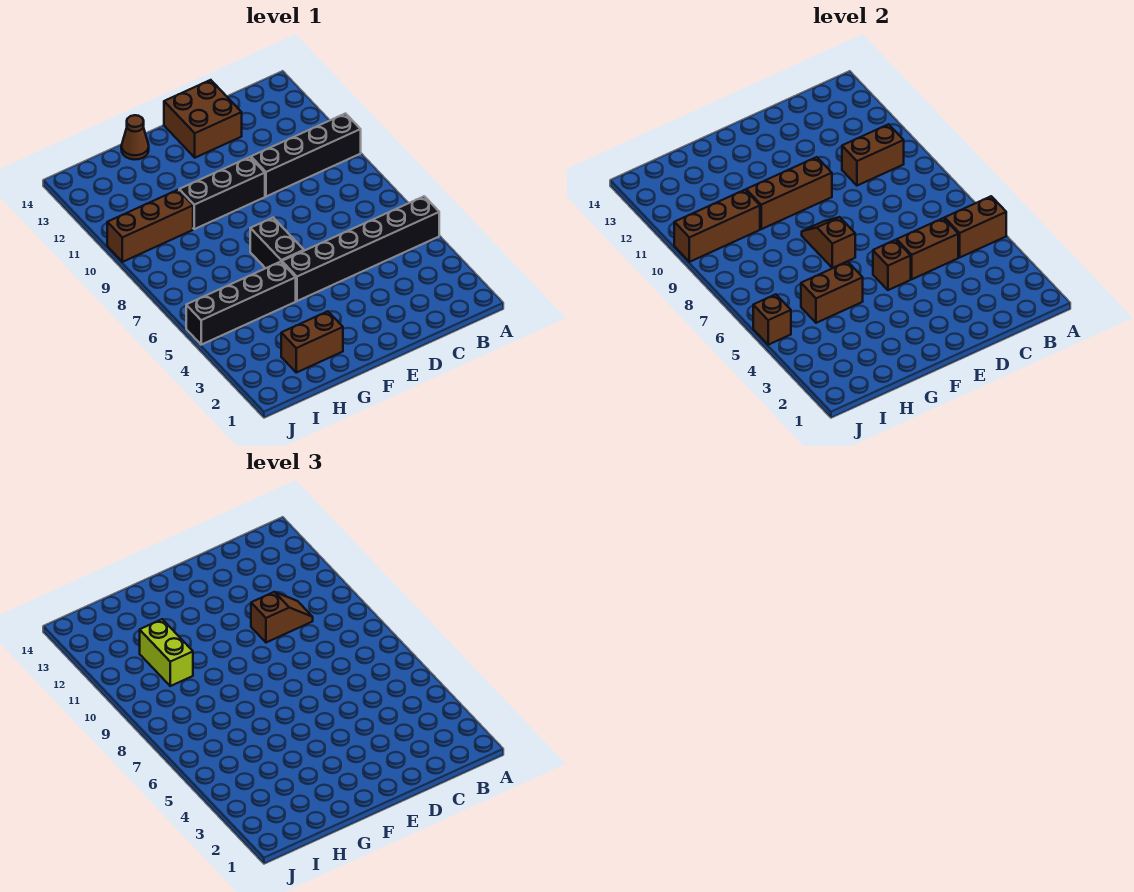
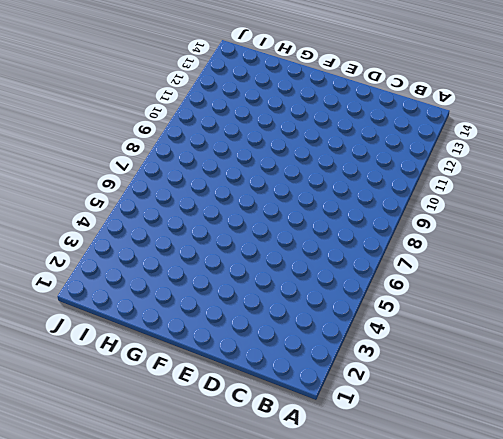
none -> black 1x6 brick [282,196,439,301]
none -> black 1x4 brick [251,114,361,197]
none -> brown 2x2 brick [164,80,242,158]

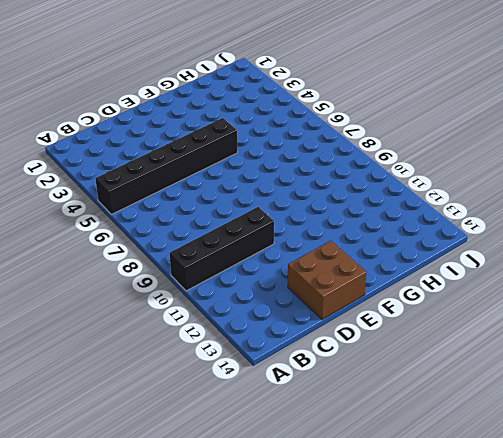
none -> black 1x3 brick [179,157,265,229]
none -> black 1x2 brick [250,218,304,268]
none -> brown 1x2 brick [281,311,343,373]

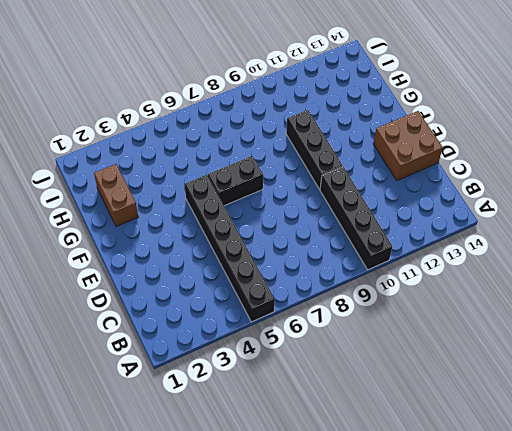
none -> black 1x4 brick [186,262,296,345]
none -> brown 1x1 cone [121,115,149,160]
none -> brown 1x3 brick [107,190,193,262]

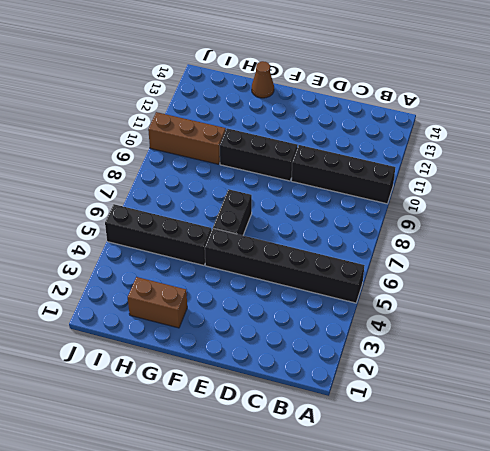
none -> brown 2x2 brick [164,80,242,158]
none -> brown 1x2 brick [945,196,1006,257]
none -> brown 1x2 brick [842,124,904,186]

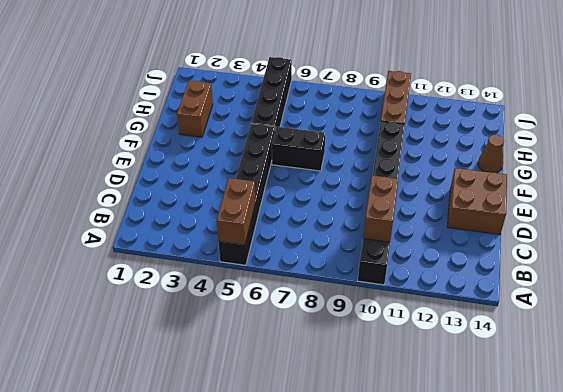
none -> brown 1x2 brick [896,218,958,279]
none -> brown 1x1 brick [873,240,911,290]
none -> brown 1x3 brick [746,157,832,229]

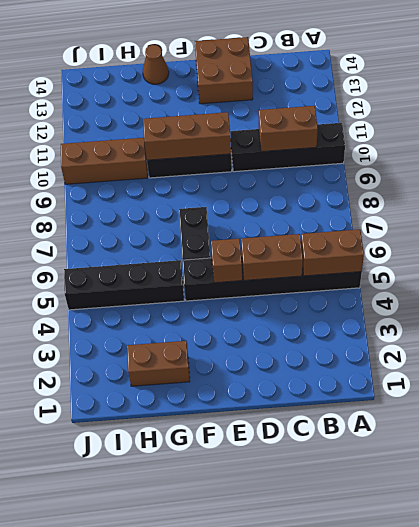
none -> brown 1x2 slope [802,217,855,268]
none -> brown 1x2 brick [801,262,863,323]
none -> brown 1x3 brick [674,190,760,262]

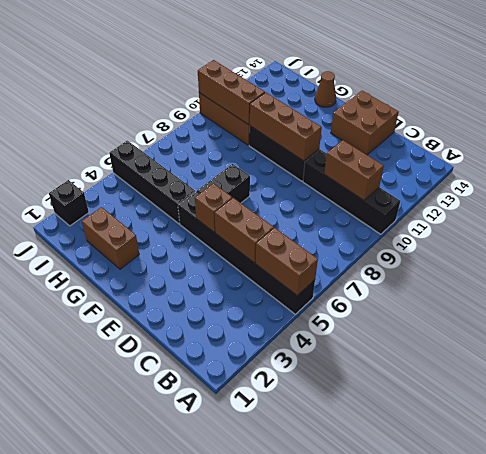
black 1x1 brick [49,180,89,226] -> none
none -> brown 1x2 slope [802,217,855,268]
none -> brown 1x2 brick [801,262,863,323]
none -> brown 1x1 brick [753,294,791,345]

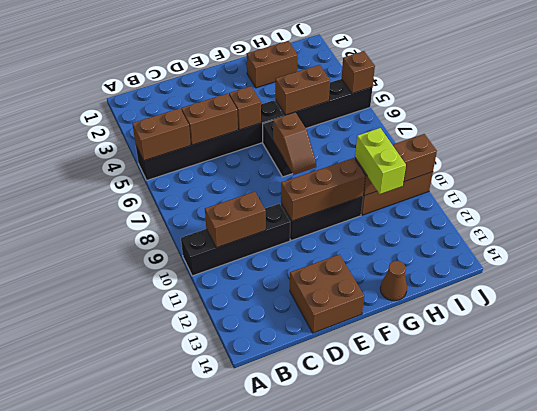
none -> brown 1x2 slope [251,592,313,643]

